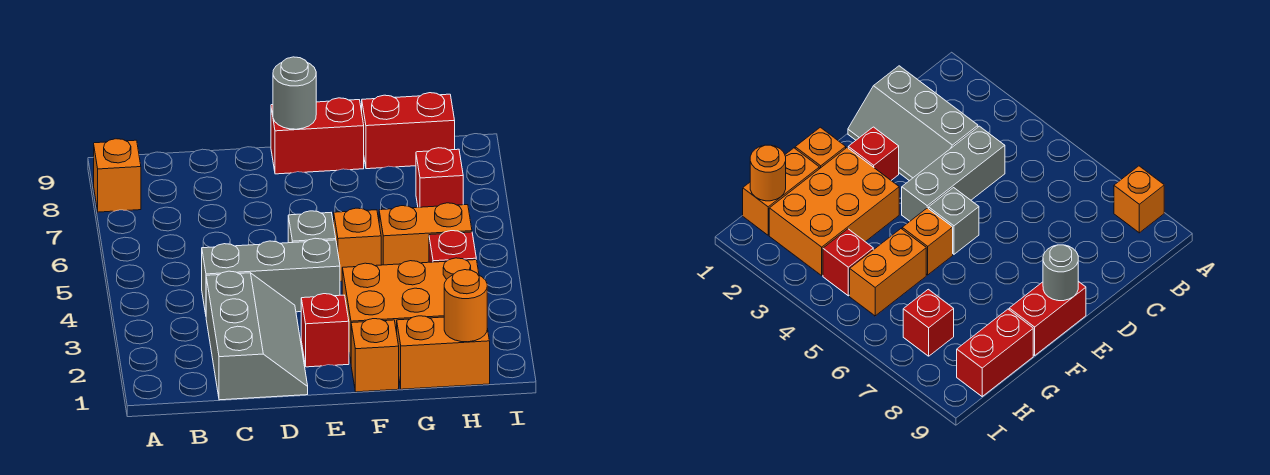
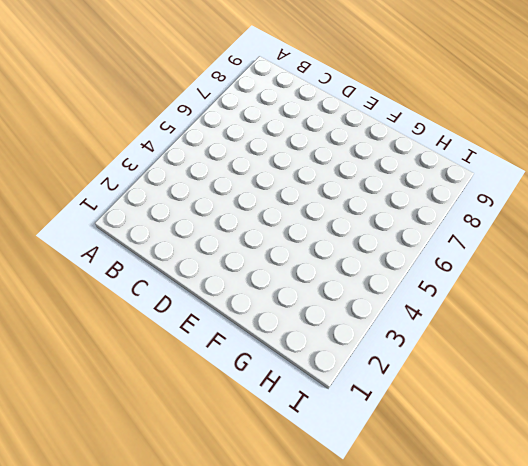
none -> orange 1x1 brick [94,139,141,212]
none -> grey 2x3 slope [206,271,308,400]
none -> grey 1x3 brick [202,238,340,314]

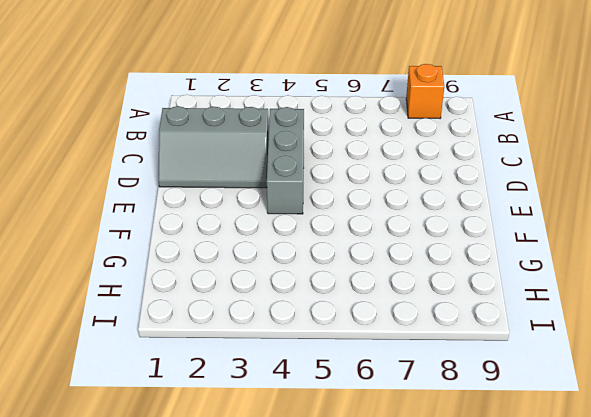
none -> red 1x1 brick [301,294,349,367]
none -> grey 1x1 brick [288,211,336,243]
none -> red 1x2 brick [271,98,364,174]

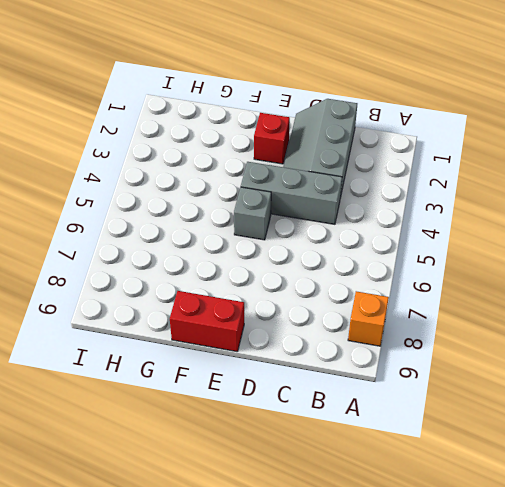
none -> orange 1x1 brick [351,319,399,392]
none -> orange 2x3 brick [342,258,479,361]
none -> orange 1x1 brick [334,208,381,282]

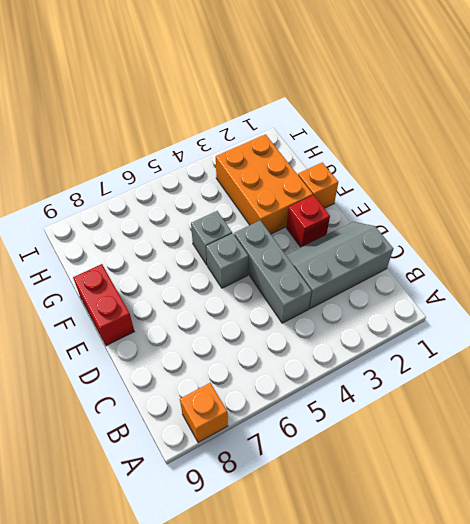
grey 1x1 brick [191,211,232,265] -> orange 1x1 brick [334,208,381,282]
none -> orange 1x2 brick [397,316,490,389]
none -> orange 1x2 brick [379,203,472,265]
none -> red 1x2 brick [362,93,455,169]

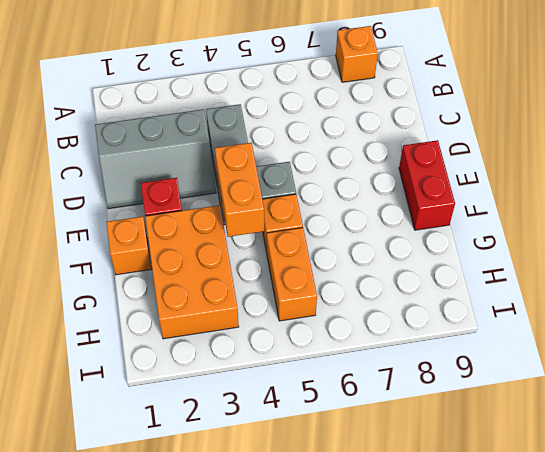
orange 1x2 brick [215,143,264,237] -> orange 1x2 brick moved to [397,316,490,389]
none -> red 1x2 brick [362,93,455,169]
none -> red 1x1 brick [429,231,476,262]
none -> red 1x1 brick [416,148,463,207]

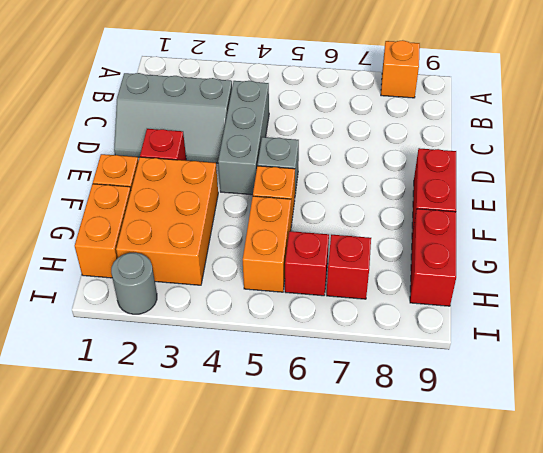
red 1x1 brick [285,231,329,296] -> red 1x1 brick moved to [429,231,476,262]
grey 1x1 round brick [111,253,157,314] -> grey 1x1 round brick moved to [273,57,316,129]
none -> orange 1x1 round brick [444,270,487,342]

